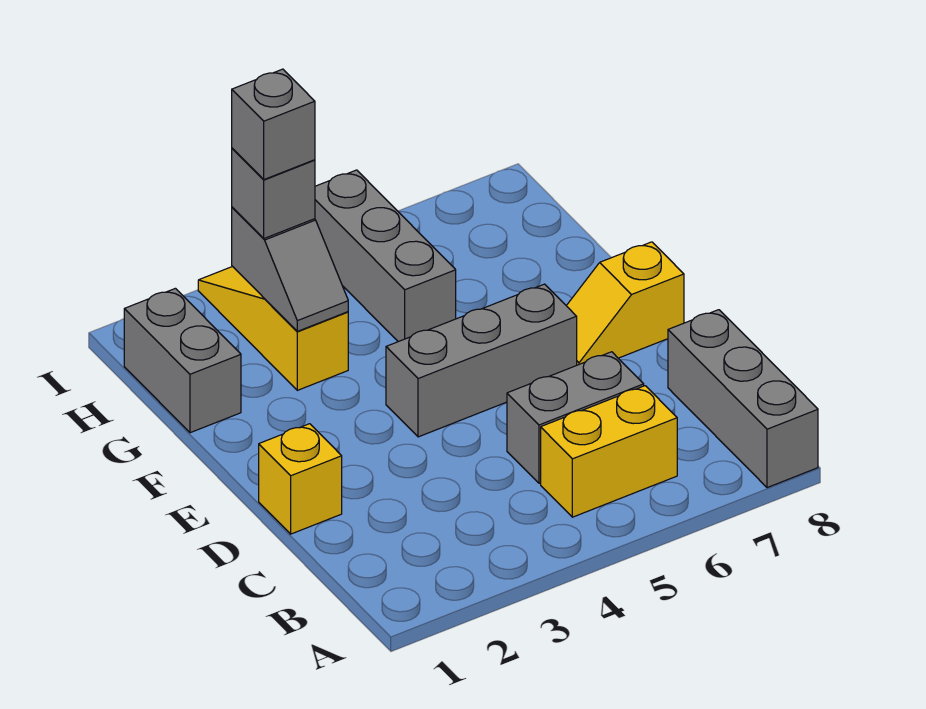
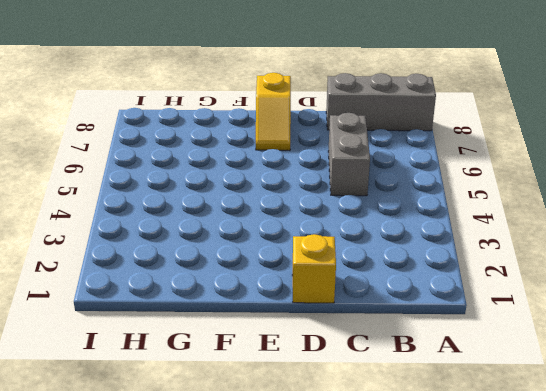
none -> yellow 1x2 brick [541,386,677,517]
none -> grey 1x3 brick [386,284,577,437]
none -> grey 1x2 brick [124,288,241,433]

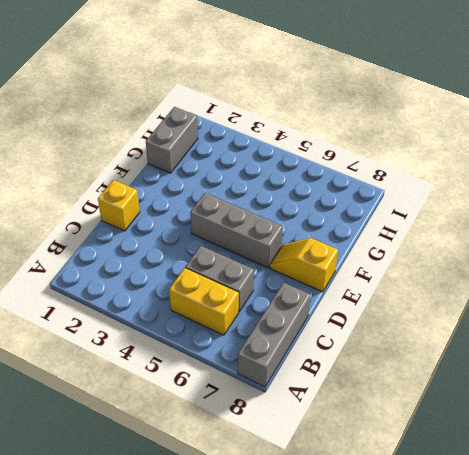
none -> yellow 1x3 slope [198,266,348,390]
none -> grey 1x3 brick [315,170,456,342]
none -> grey 1x2 slope [232,207,348,331]

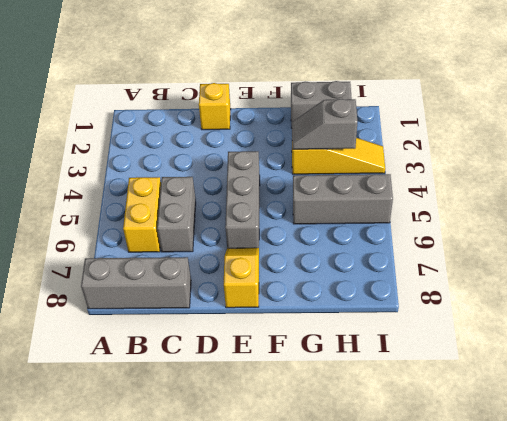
none -> grey 1x1 brick [232,148,315,239]
none -> grey 1x1 brick [232,69,315,180]

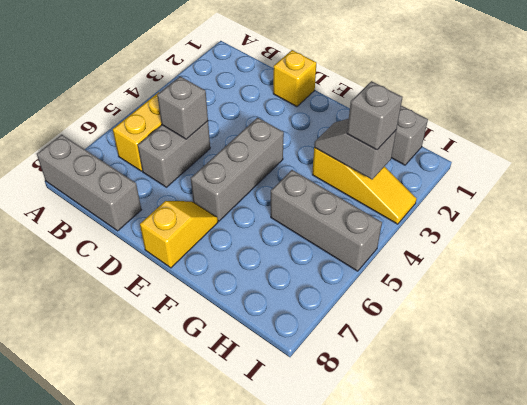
grey 1x1 brick [157,76,208,139] -> grey 1x1 brick moved to [232,69,315,180]

